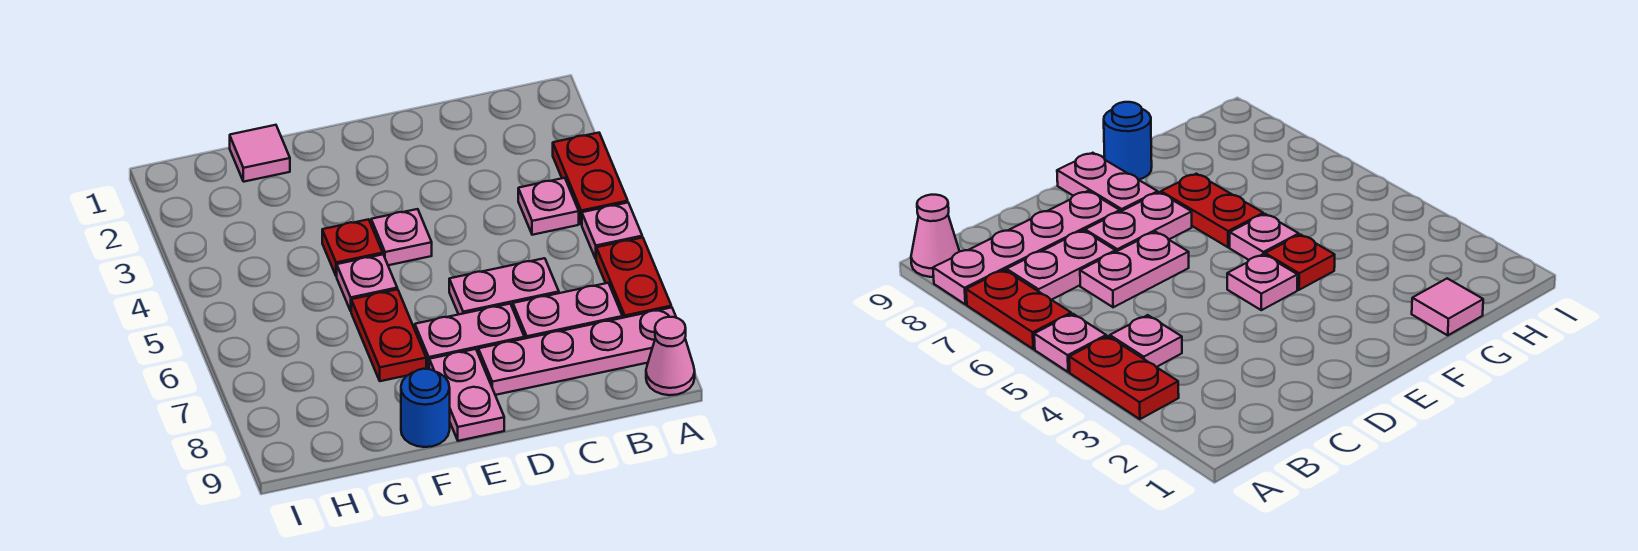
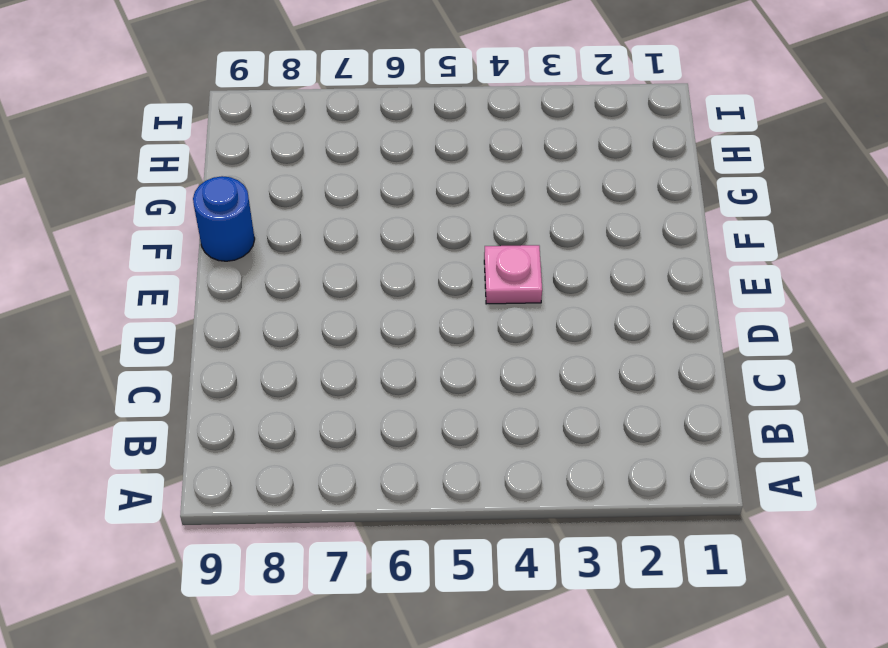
none -> red 1x2 plate [553,133,628,224]
none -> pink 1x1 plate [582,203,642,259]
none -> red 1x2 plate [596,237,671,318]

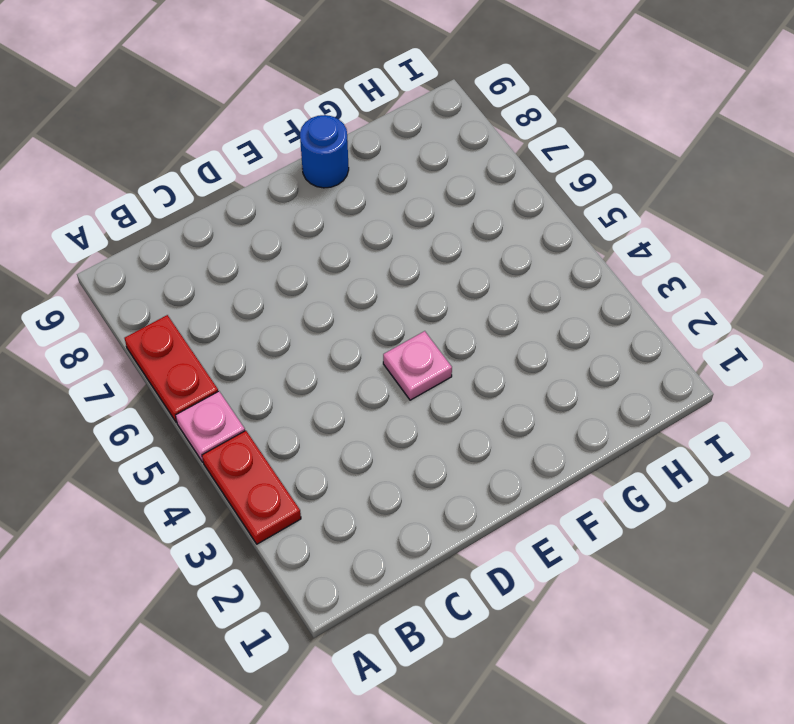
none -> pink 1x4 plate [478,307,676,395]
none -> pink 1x1 cone [646,317,695,395]
none -> pink 1x1 plate [518,178,579,235]

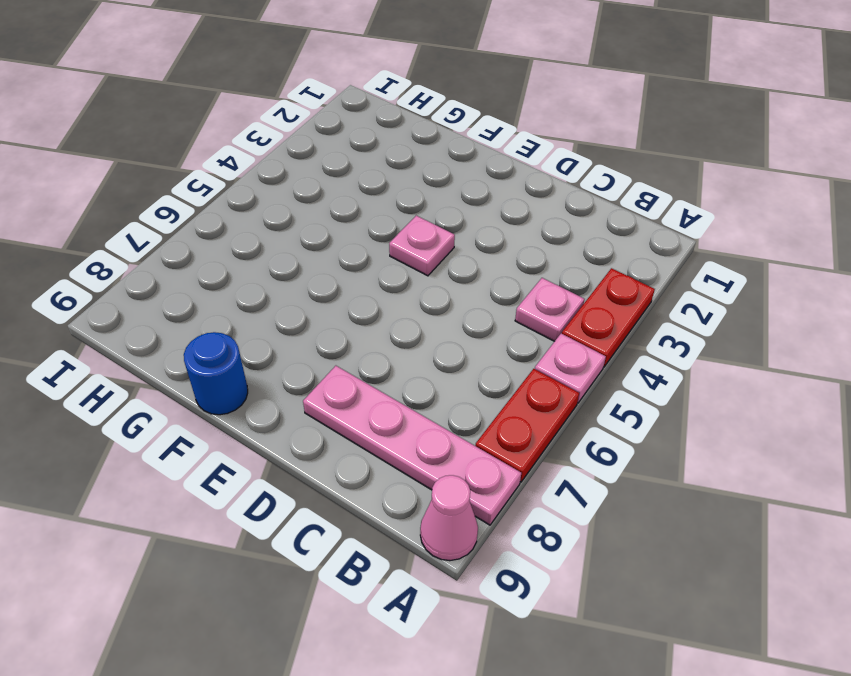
none -> pink 1x2 plate [513,283,622,339]
none -> pink 1x2 plate [449,258,559,314]
none -> pink 1x2 plate [415,304,524,369]

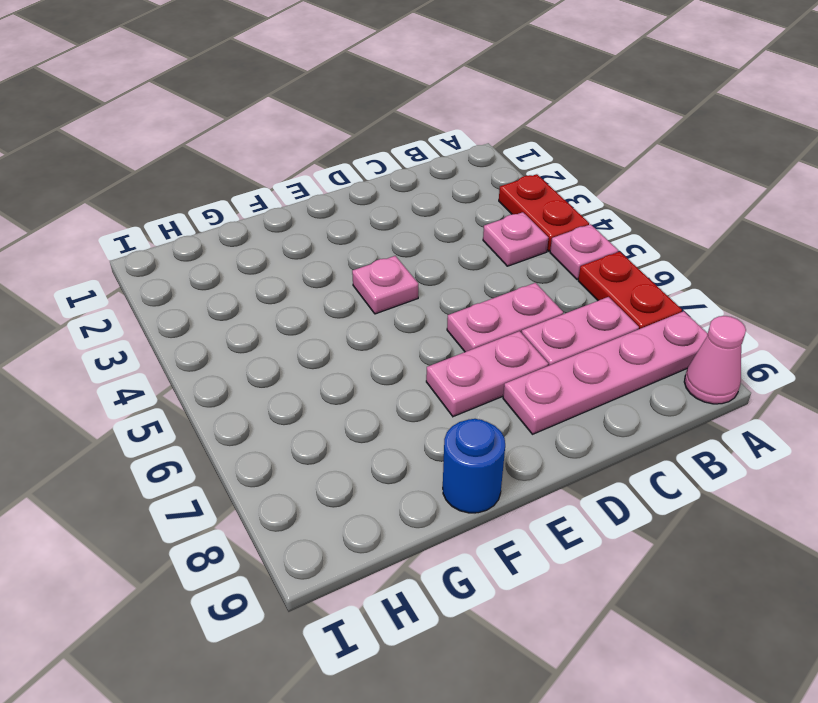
none -> pink 1x2 plate [429,349,504,441]
none -> red 1x1 plate [322,219,383,276]
none -> pink 1x1 plate [337,255,397,311]

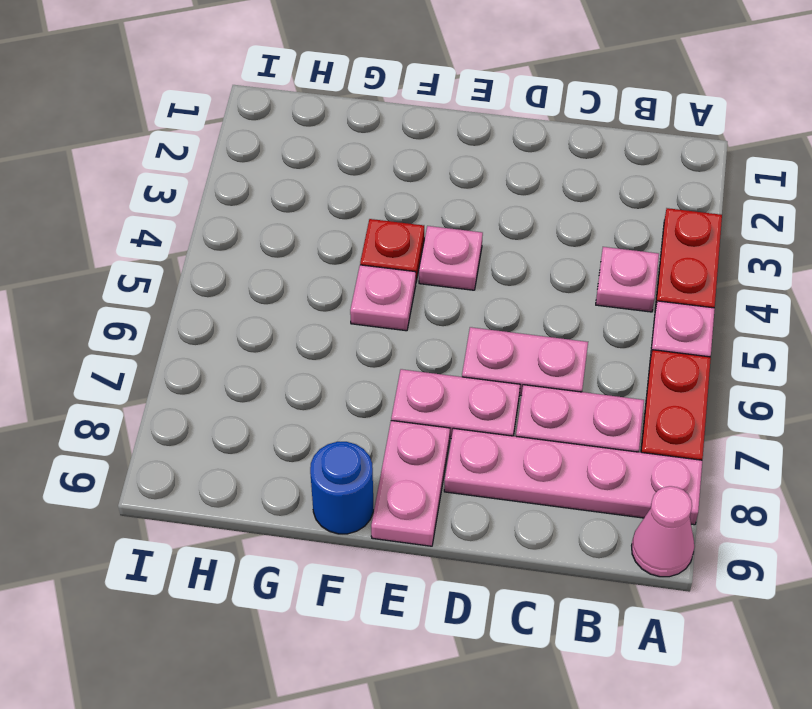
none -> red 1x2 plate [351,289,426,381]
none -> pink 1x1 tile [230,125,290,182]

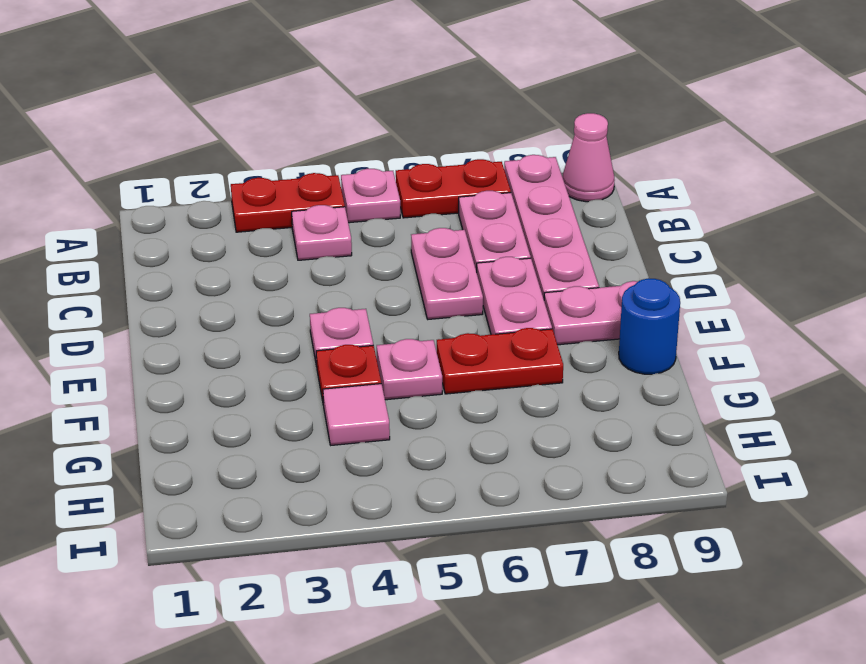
pink 1x1 tile [323,384,390,445] -> pink 1x1 tile moved to [230,125,290,182]

